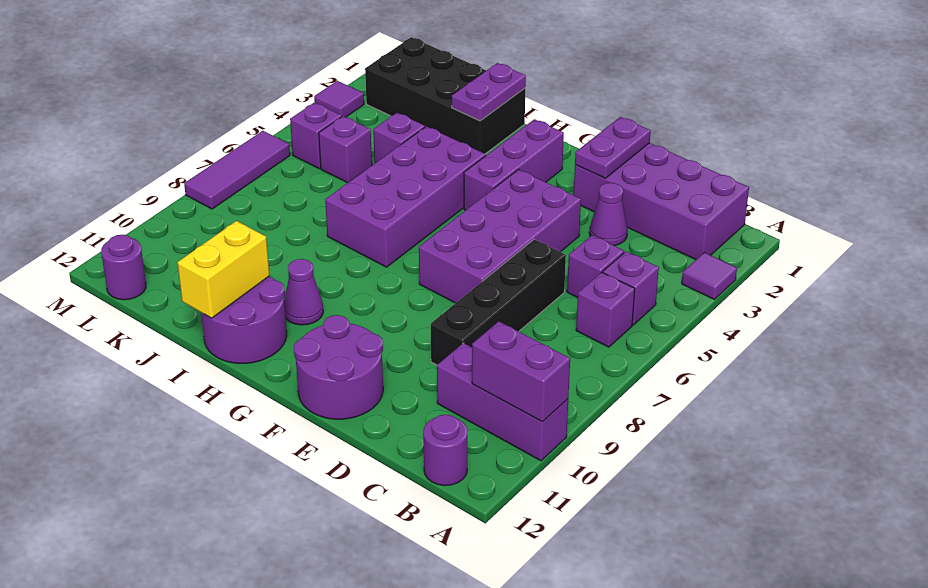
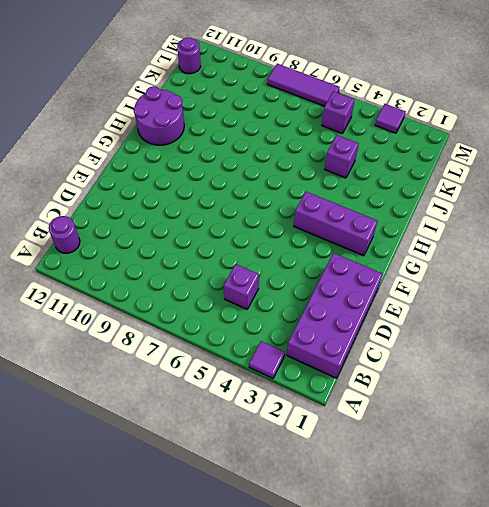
none -> purple 1x3 brick [437,343,568,461]
none -> purple 1x1 brick [603,252,659,325]
none -> purple 1x1 brick [576,272,635,347]

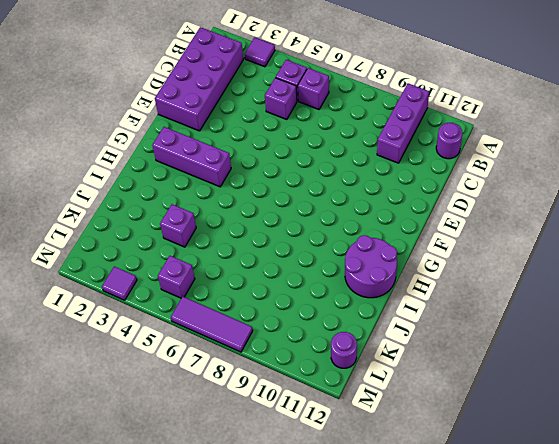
none -> purple 1x1 cone [589,183,628,246]
none -> black 1x4 brick [431,239,566,365]
none -> purple 2x4 brick [419,170,581,303]

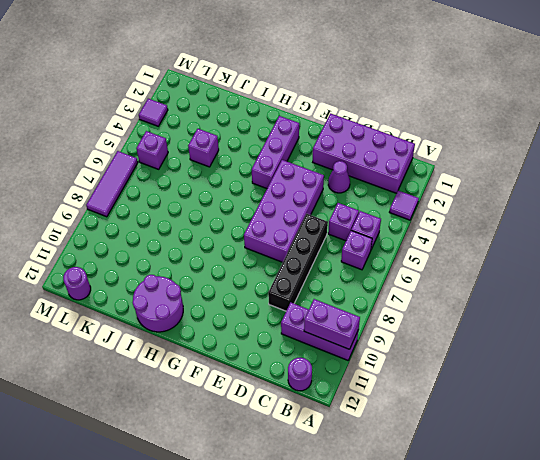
none -> purple 2x2 round brick [294,315,383,419]
none -> purple 2x4 brick [325,126,486,267]
none -> purple 1x1 cone [284,259,323,325]

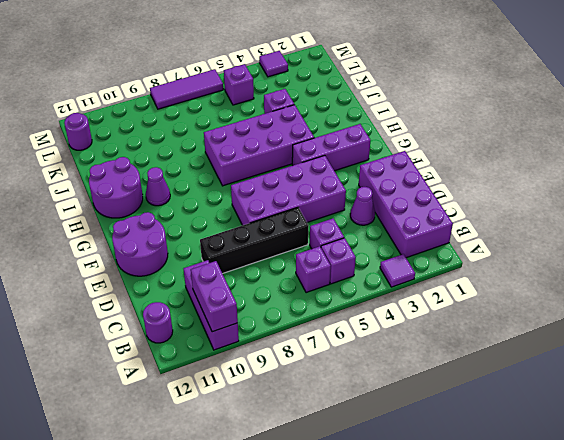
none -> black 2x4 brick [365,37,525,154]
none -> purple 1x1 brick [319,116,372,183]
none -> purple 1x2 plate [575,117,651,178]

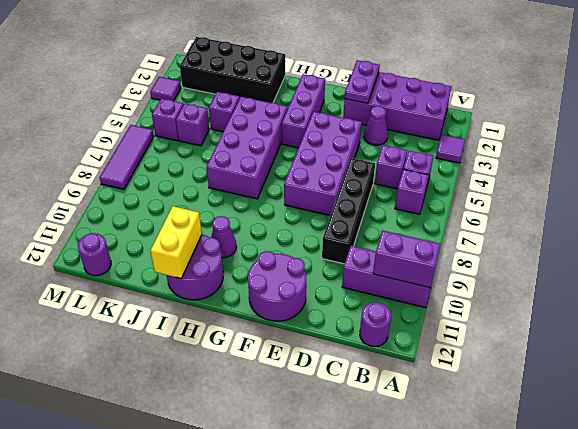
none -> purple 1x2 plate [452,63,526,121]

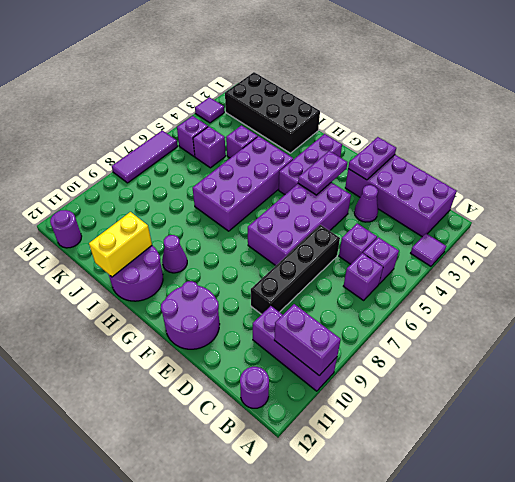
purple 1x2 plate [298,151,347,195] -> purple 1x2 plate moved to [452,63,526,121]

